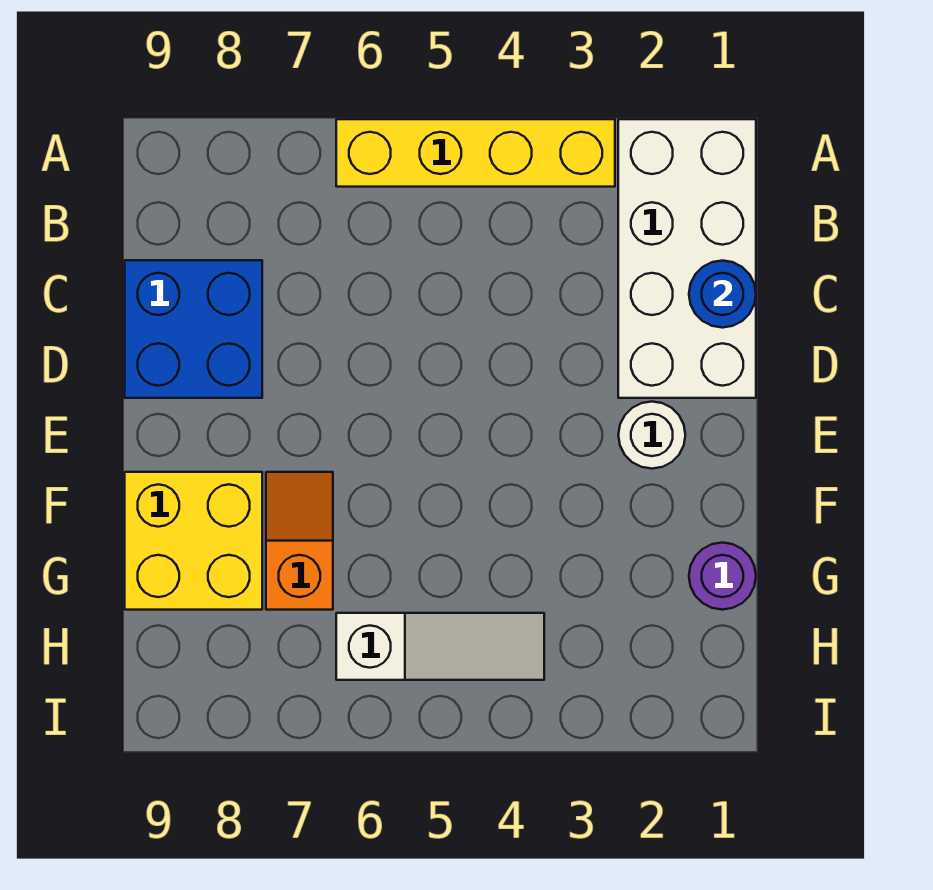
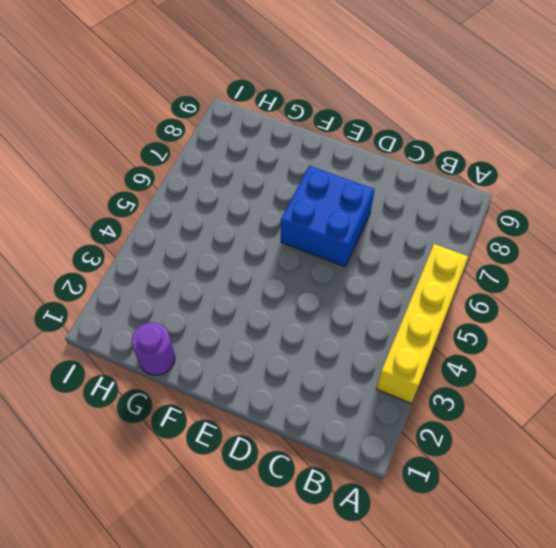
blue 2x2 brick [281,166,375,267] -> blue 2x2 brick moved to [125,260,262,398]
none -> white 2x4 brick [618,119,756,398]
none -> white 1x1 round brick [618,402,685,469]

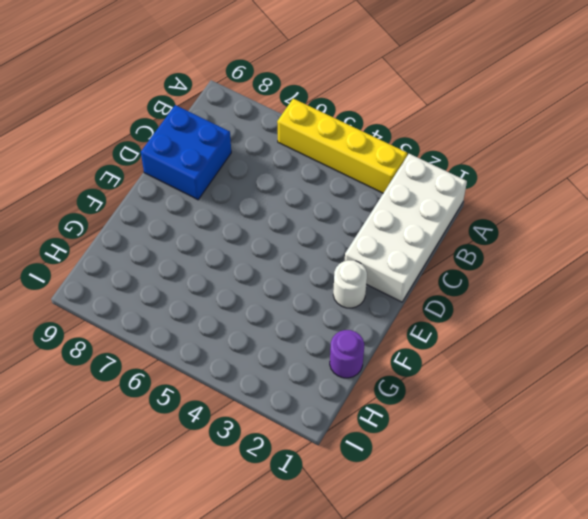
none -> orange 1x2 slope [266,472,333,610]
none -> yellow 2x2 brick [125,472,262,610]

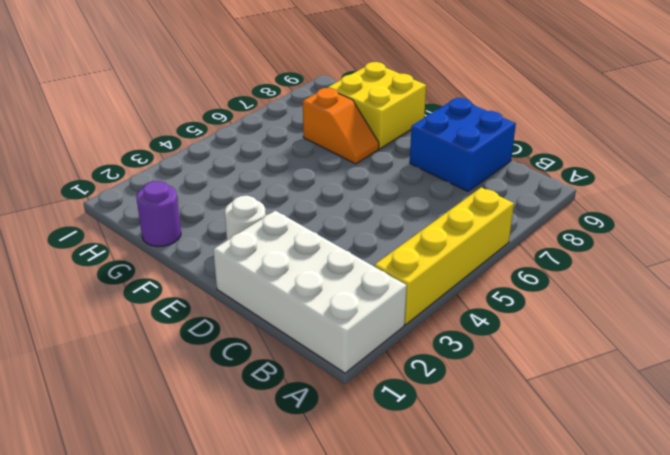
none -> white 1x3 slope [336,613,544,680]
none -> blue 1x1 round brick [689,261,756,328]

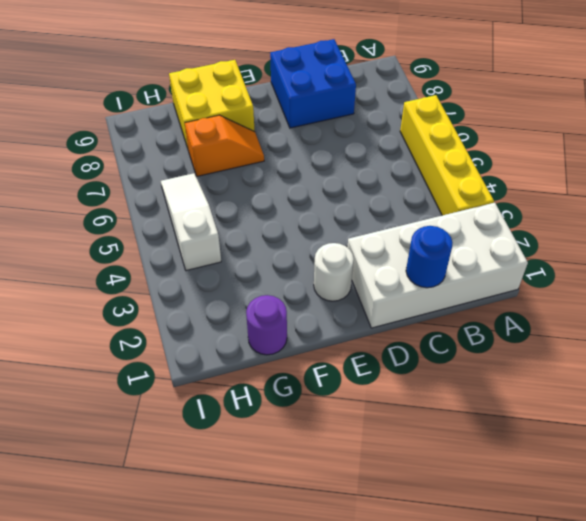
white 1x3 slope [161,173,221,271] -> white 1x3 slope turned to [336,613,544,680]

